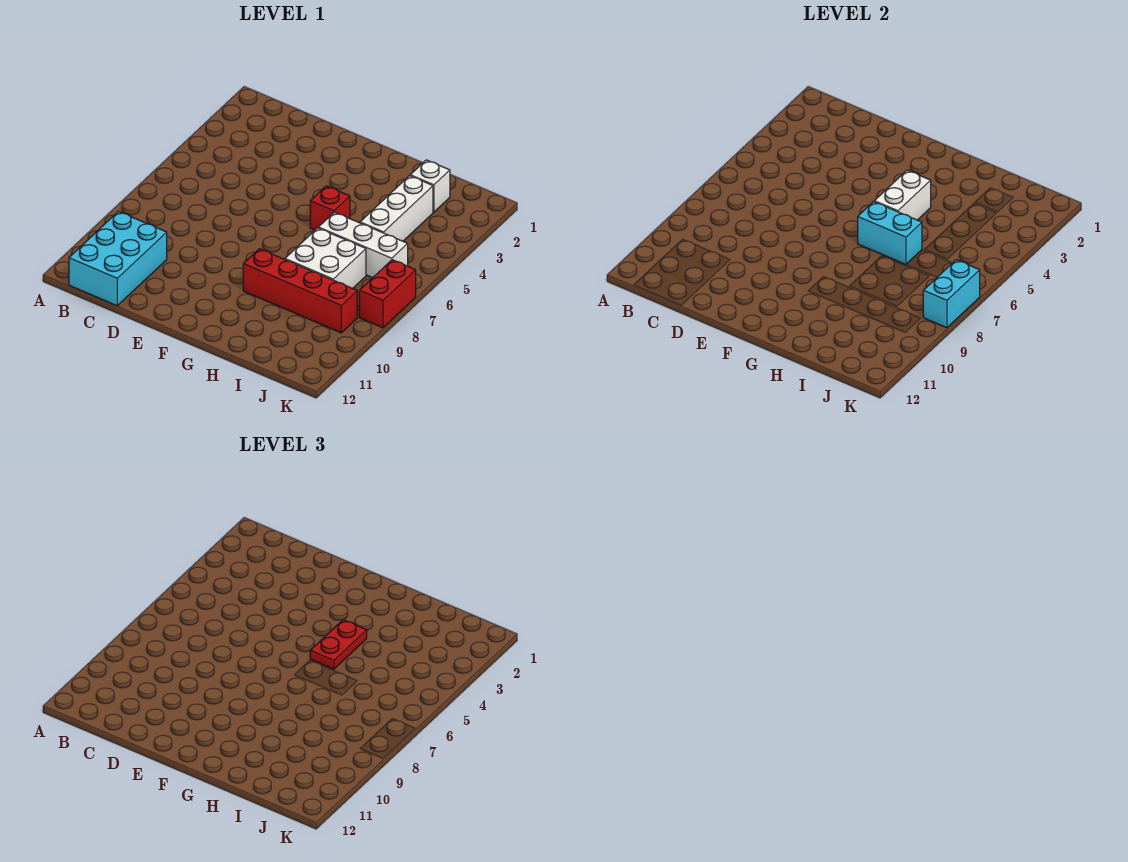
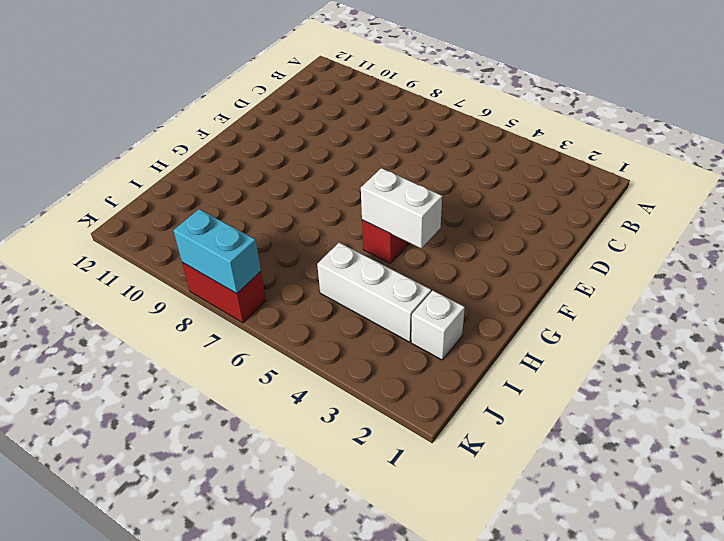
none -> cyan 2x3 brick [69,211,167,306]
none -> red 1x4 brick [243,249,357,333]
none -> white 1x3 brick [318,212,408,278]

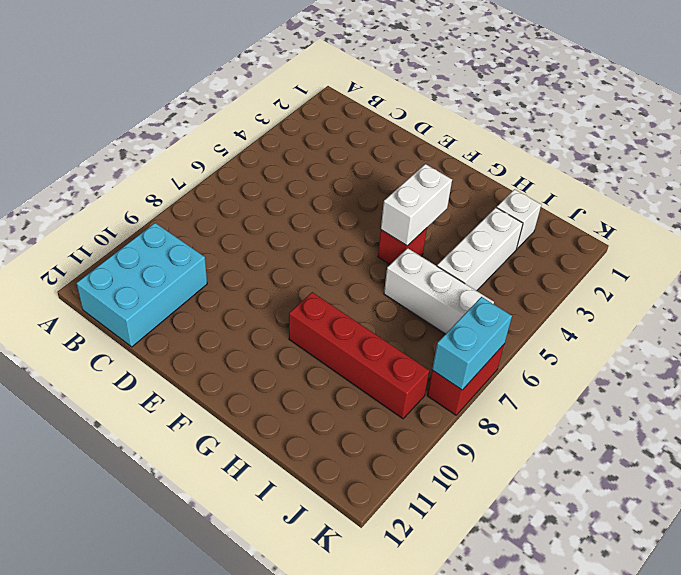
none -> white 2x2 brick [285,228,366,288]
none -> cyan 1x2 brick [858,202,922,264]
none -> red 1x2 plate [310,620,367,669]

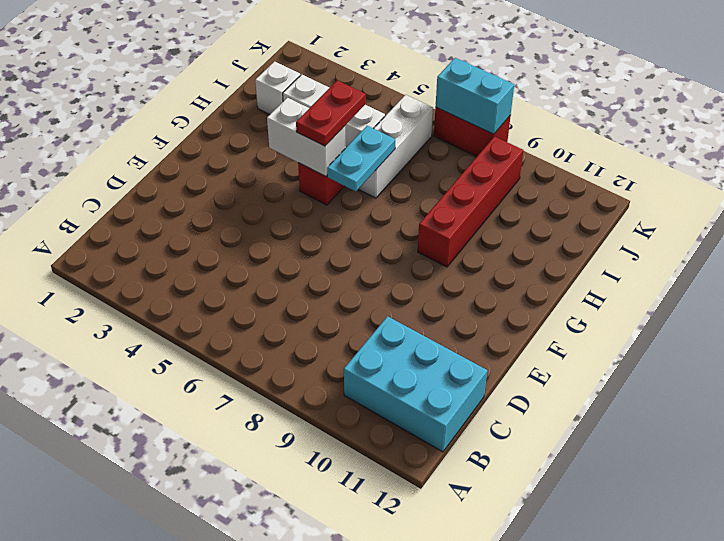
red 1x2 plate [296,80,366,146] -> red 1x2 plate turned to [310,620,367,669]
cyan 1x2 plate [327,126,395,191] -> cyan 1x2 brick [858,202,922,264]
none -> white 2x2 brick [285,228,366,288]

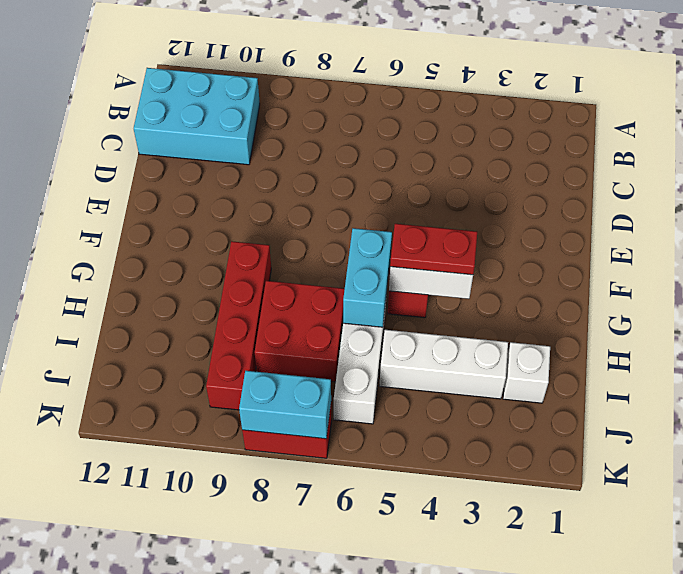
red 2x2 brick [255,281,345,382] -> white 2x2 brick [285,228,366,288]

